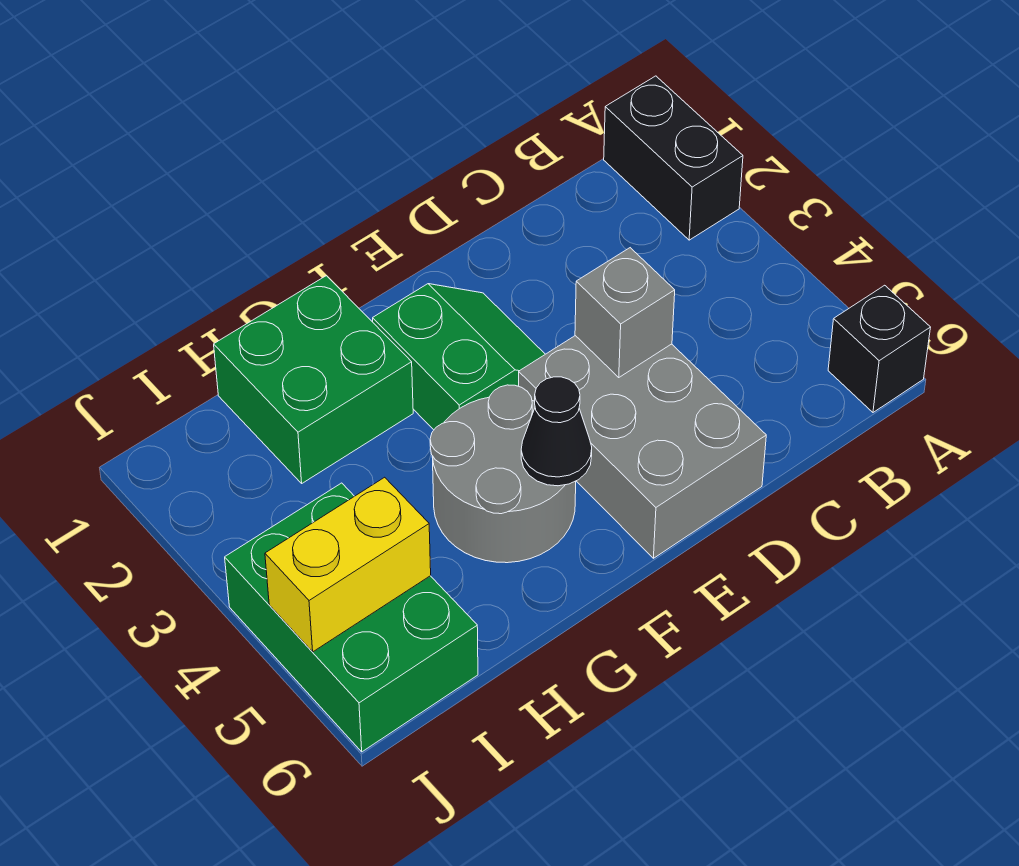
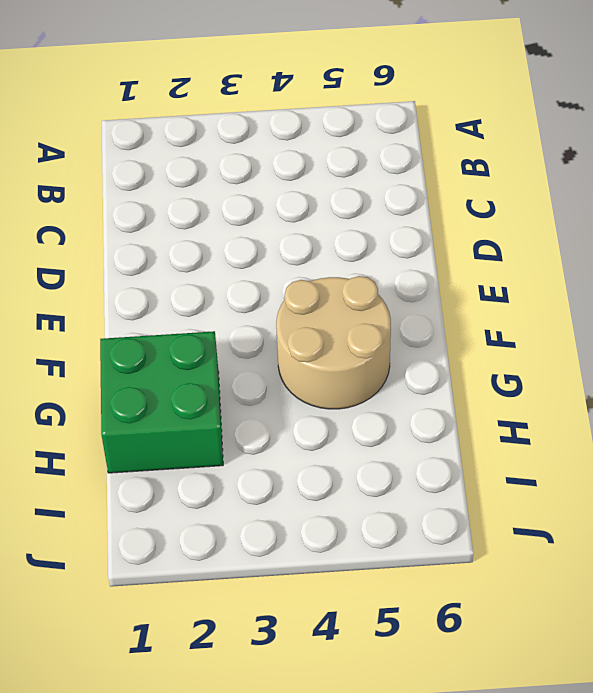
tan 2x2 round brick [276,276,391,409] -> grey 2x2 round brick [430,385,576,563]
none -> black 1x2 brick [604,76,743,240]
none -> black 1x1 brick [828,285,931,412]

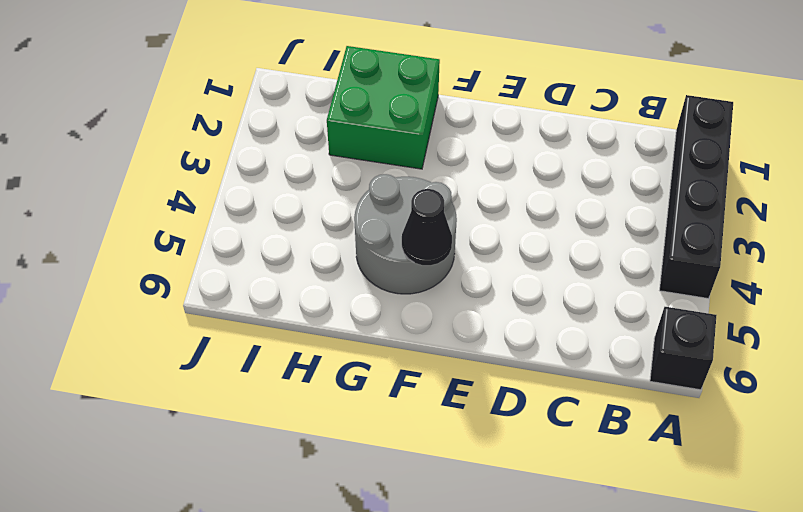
black 1x4 brick [660,95,733,298] -> black 1x2 brick [604,76,743,240]
none -> grey 2x3 brick [519,336,766,558]
none -> green 2x2 slope [373,284,545,430]

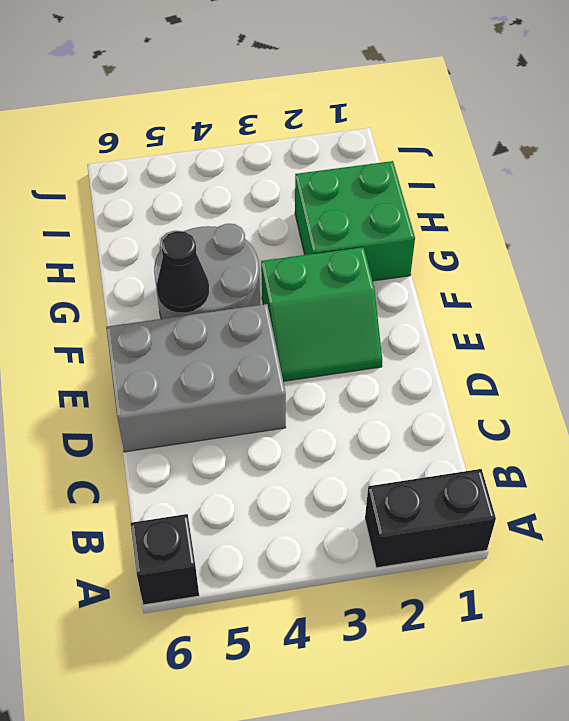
none -> green 2x3 brick [225,483,478,752]
none -> grey 1x1 brick [575,248,675,377]

